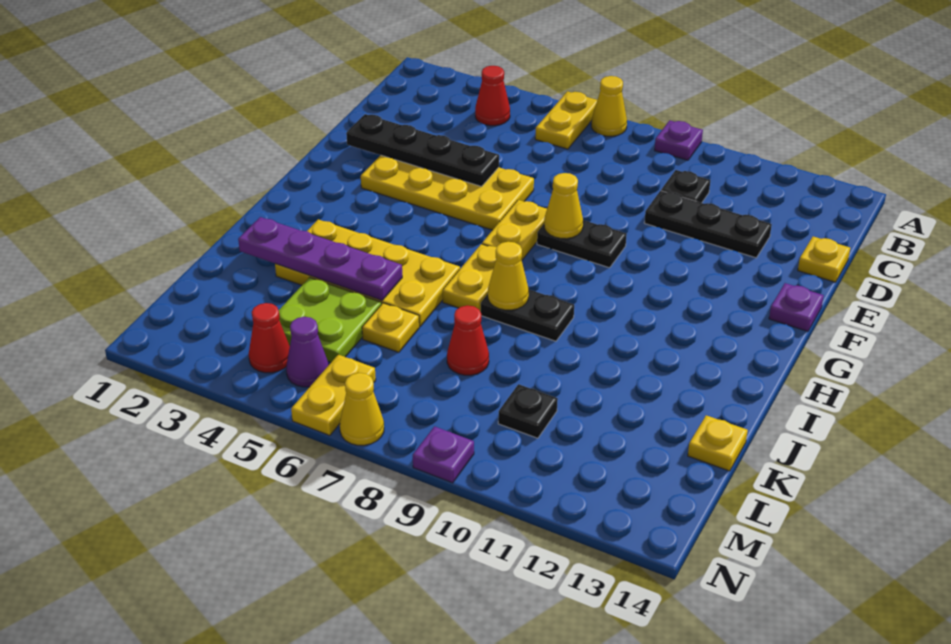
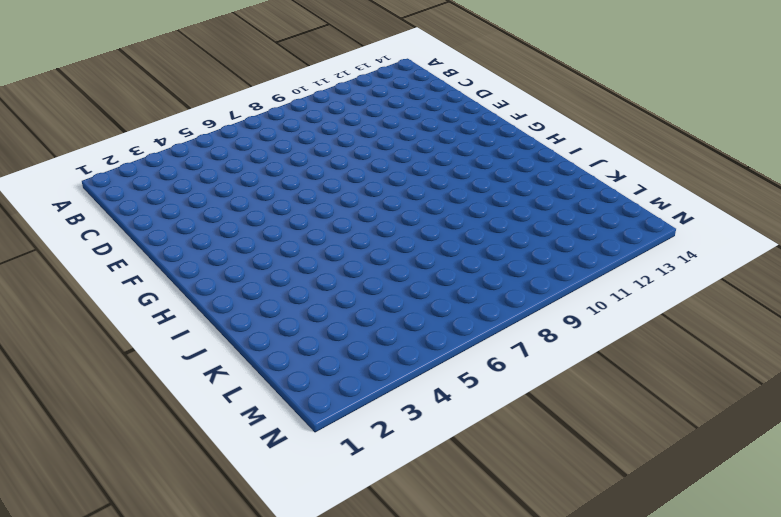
none -> yellow 1x2 plate [535,91,597,149]
none -> yellow 1x1 cone [591,76,627,136]
none -> purple 1x1 plate [655,120,703,160]

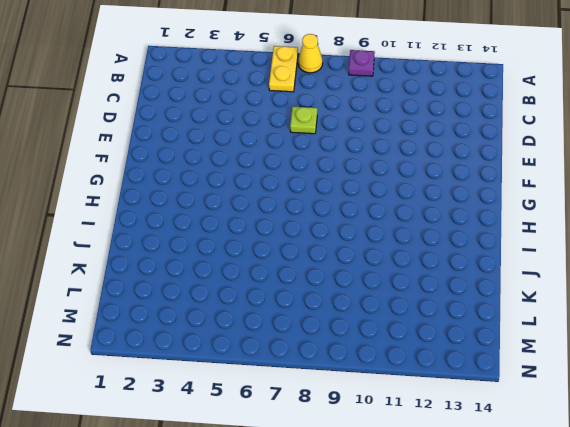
lime 1x1 plate [290,107,317,134] -> none
none -> red 1x1 cone [475,66,510,126]
none -> black 1x1 plate [661,170,710,203]
none -> black 1x3 plate [644,191,772,258]

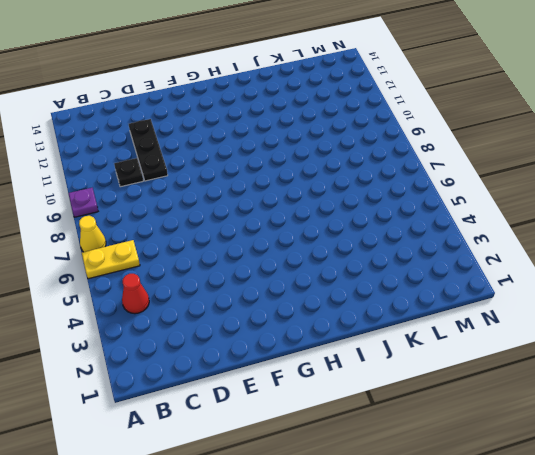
none -> yellow 1x1 plate [798,237,850,282]
none -> yellow 2x4 plate [361,155,534,230]
none -> yellow 1x2 plate [482,200,547,260]

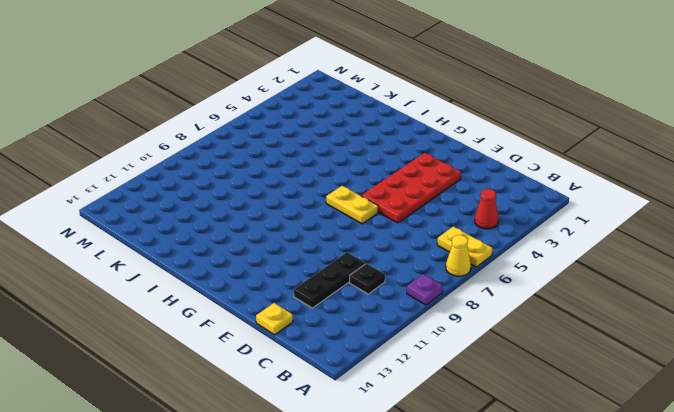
red 2x4 plate [361,153,461,223] -> yellow 2x4 plate [361,155,534,230]
none -> black 1x2 plate [537,220,627,268]
none -> purple 1x1 plate [769,283,824,331]
none -> yellow 1x2 plate [443,244,497,312]

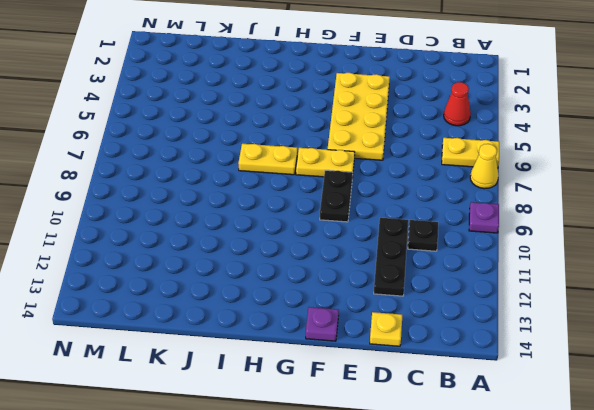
none -> yellow 2x4 plate [275,219,460,327]
none -> black 1x2 plate [481,290,574,341]
none -> lime 2x2 plate [279,277,381,362]

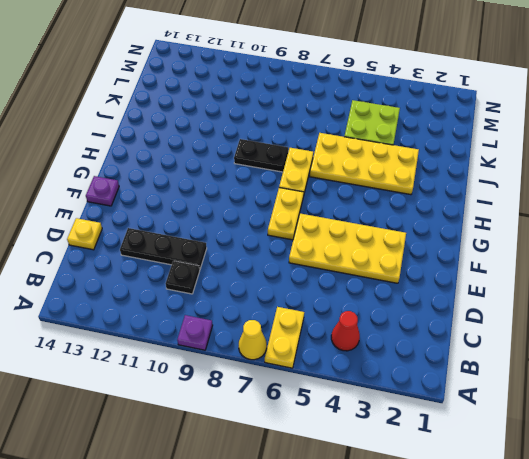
none -> black 1x2 plate [537,220,627,268]
none -> yellow 1x1 plate [362,303,419,352]
none -> red 1x1 cone [447,305,489,375]

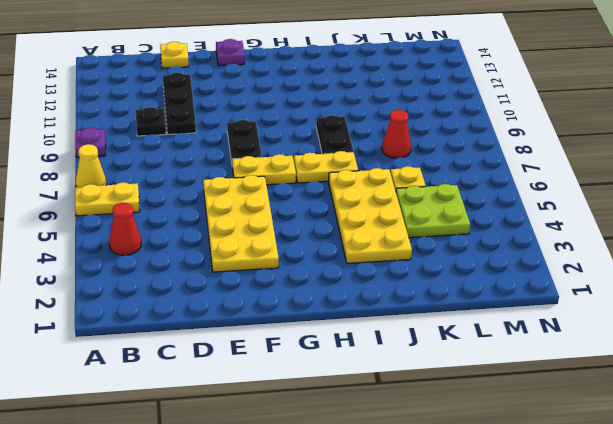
none -> yellow 1x1 plate [688,415,748,471]
none -> black 1x1 plate [498,384,558,438]
none -> red 1x1 cone [249,303,290,373]

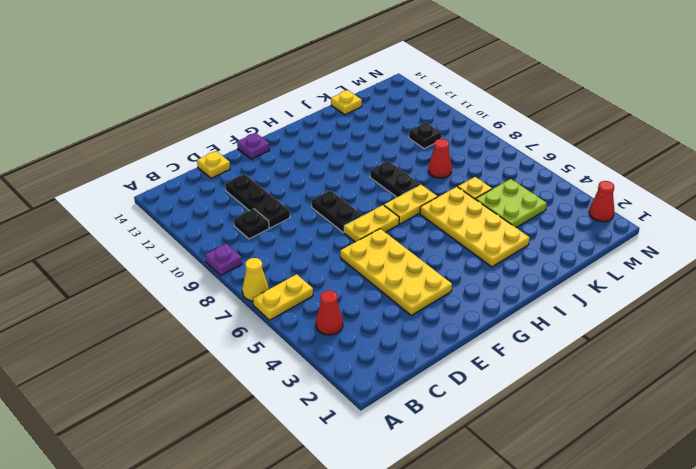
red 1x1 cone [589,181,614,222] -> red 1x1 cone moved to [249,303,290,373]
none -> purple 1x1 cone [286,317,329,387]
none -> yellow 1x2 plate [291,355,376,435]
none -> yellow 1x1 cone [340,373,384,445]

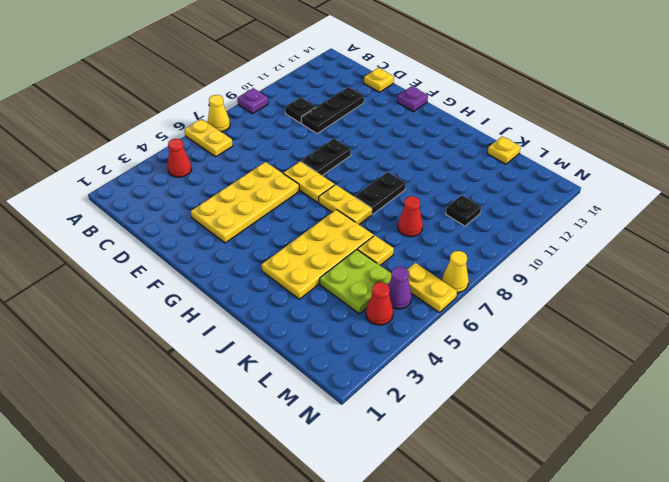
none -> purple 1x1 plate [413,426,474,483]
none -> black 1x4 plate [346,114,499,187]
none -> yellow 1x1 cone [544,173,583,239]

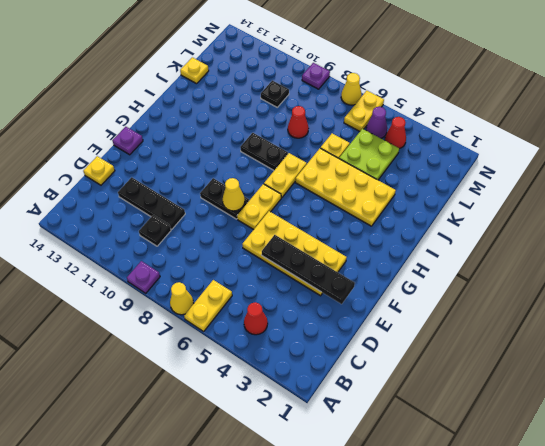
none -> yellow 1x1 cone [488,242,529,310]
none -> purple 1x4 plate [238,217,402,301]

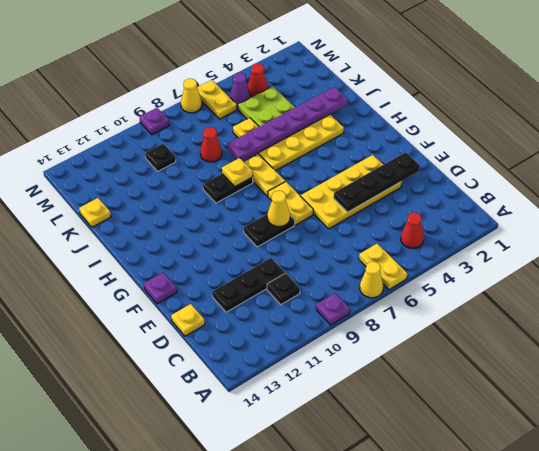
yellow 1x1 plate [222,158,253,186] -> yellow 1x1 cone [488,242,529,310]
purple 1x6 plate [227,87,348,161] -> purple 1x4 plate [238,217,402,301]

